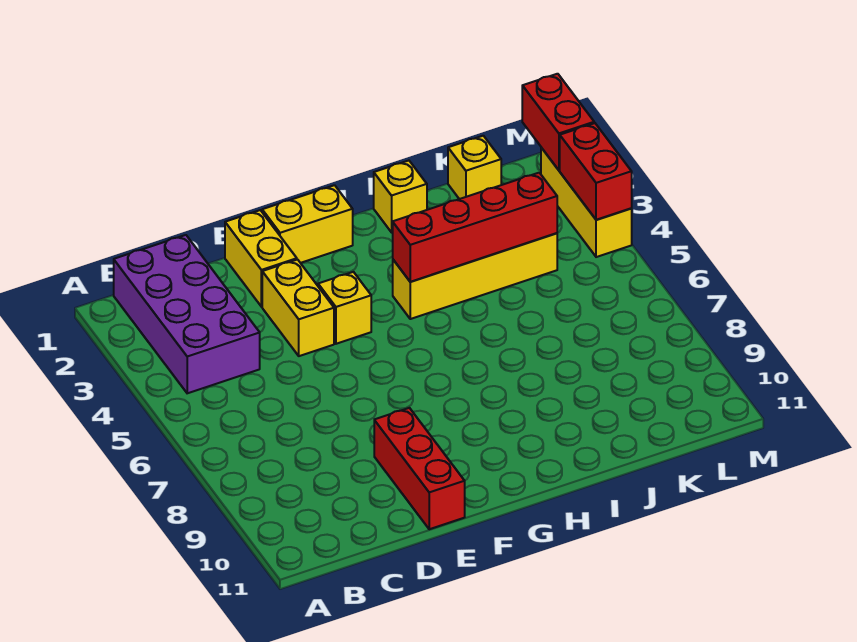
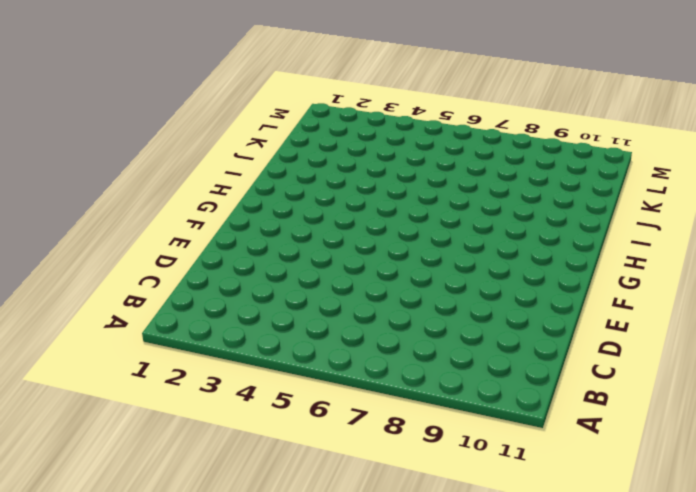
none -> purple 2x4 brick [114,235,260,393]
none -> yellow 1x2 brick [225,210,297,307]
none -> yellow 1x2 brick [262,260,334,356]

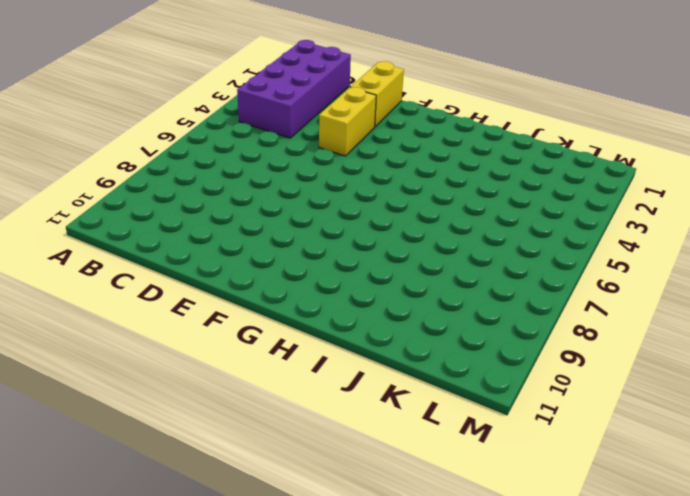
none -> red 1x3 brick [374,408,465,529]
none -> yellow 1x2 brick [262,185,353,263]
none -> yellow 1x1 brick [318,272,371,344]

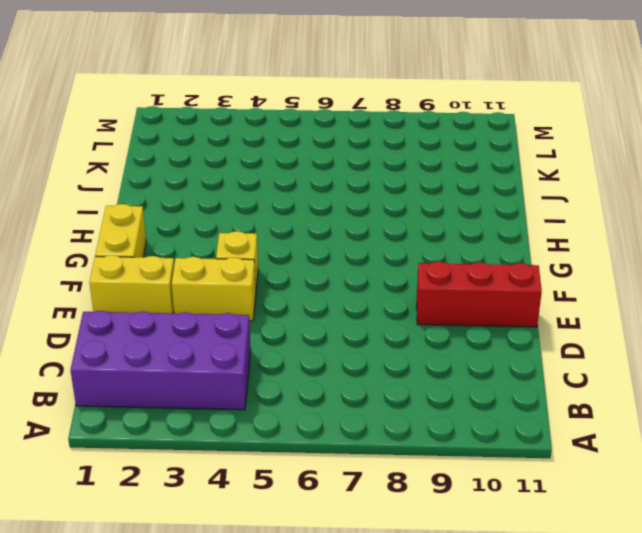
none -> yellow 1x4 brick [393,233,557,319]
none -> yellow 1x1 brick [374,161,427,232]
none -> yellow 1x1 brick [448,136,501,199]

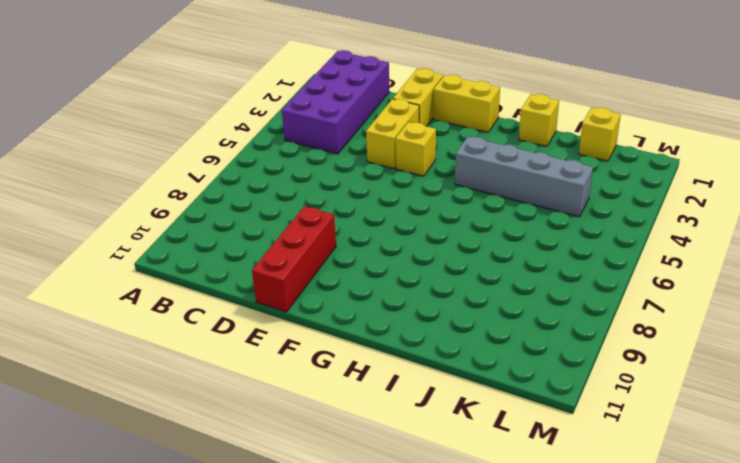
grey 1x4 brick [455,137,593,217] -> yellow 1x4 brick [393,233,557,319]
none -> yellow 1x3 brick [541,148,632,257]
none -> red 1x4 brick [393,173,557,282]
none -> red 1x2 brick [522,74,594,170]

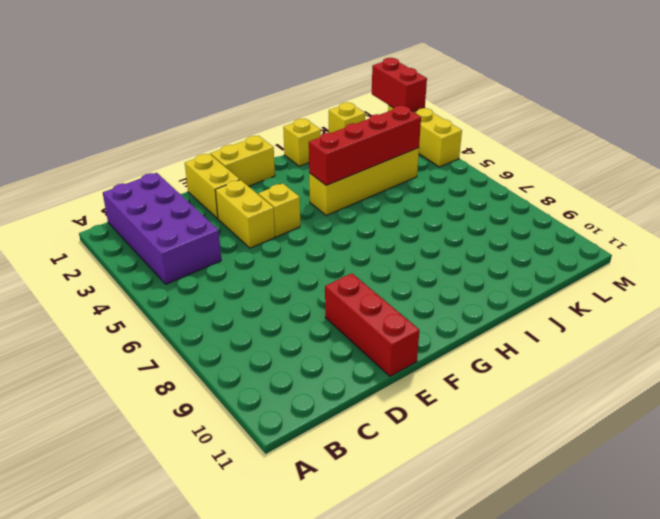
none -> red 1x2 brick [560,123,632,220]

